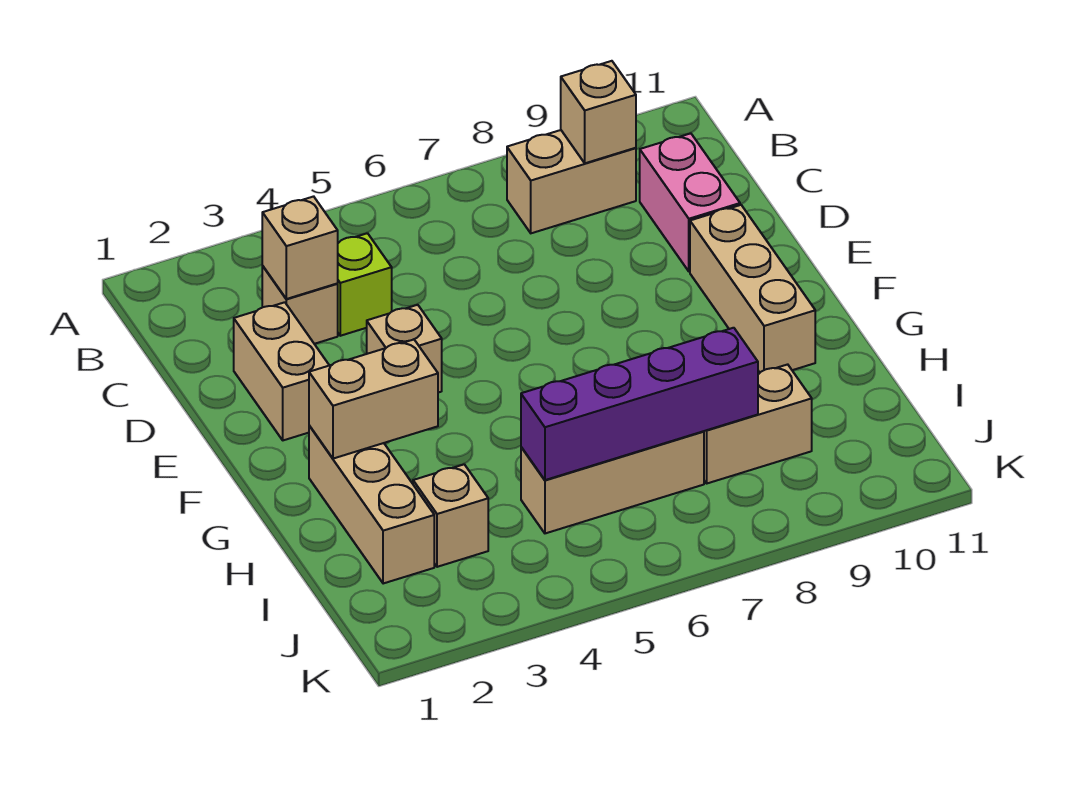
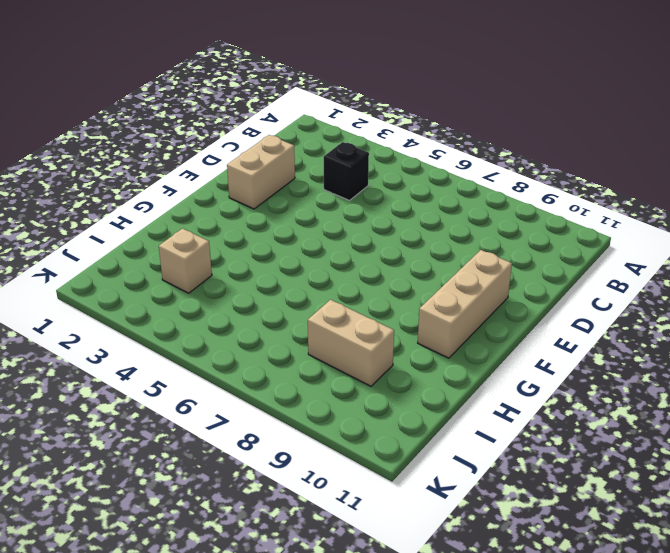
black 1x1 brick [324,142,369,201] -> lime 1x1 brick [337,233,392,336]
none -> tan 1x2 brick [507,130,636,233]
none -> tan 1x1 brick [262,266,338,344]
none -> pink 1x2 brick [640,133,740,272]

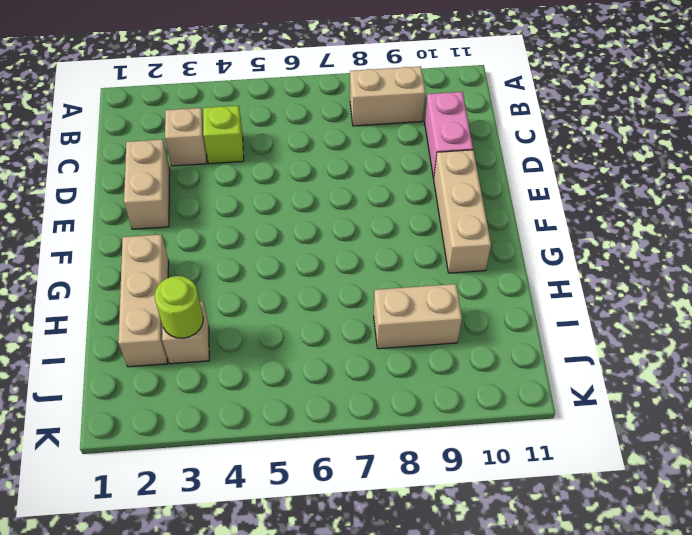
lime 1x1 round brick [155,276,203,338] -> none
none -> tan 1x1 brick [367,305,442,393]
none -> tan 1x3 brick [521,431,704,533]
none -> tan 1x1 brick [561,61,636,163]

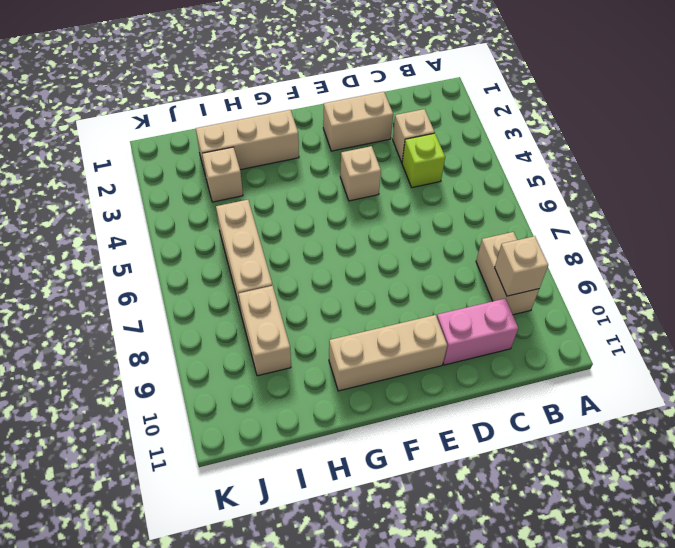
none -> tan 1x1 brick [262,196,338,299]
none -> tan 1x2 brick [309,339,438,459]
none -> purple 1x4 brick [521,328,758,480]

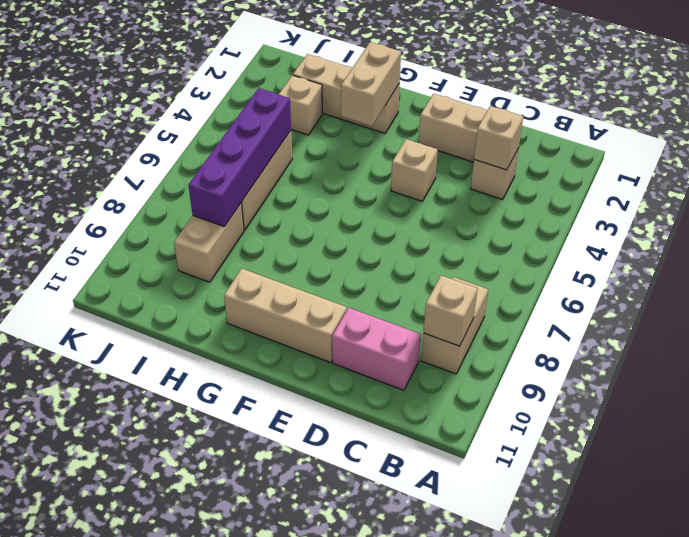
none -> lime 1x1 brick [337,233,392,336]

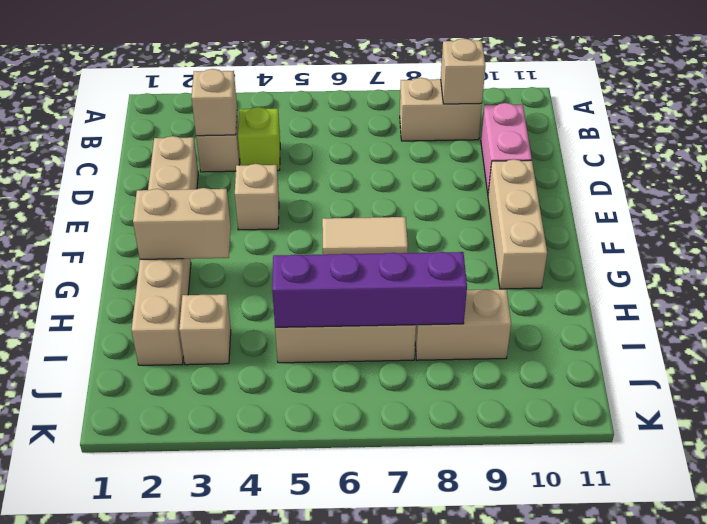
tan 1x2 tile [322,217,408,255] -> none

